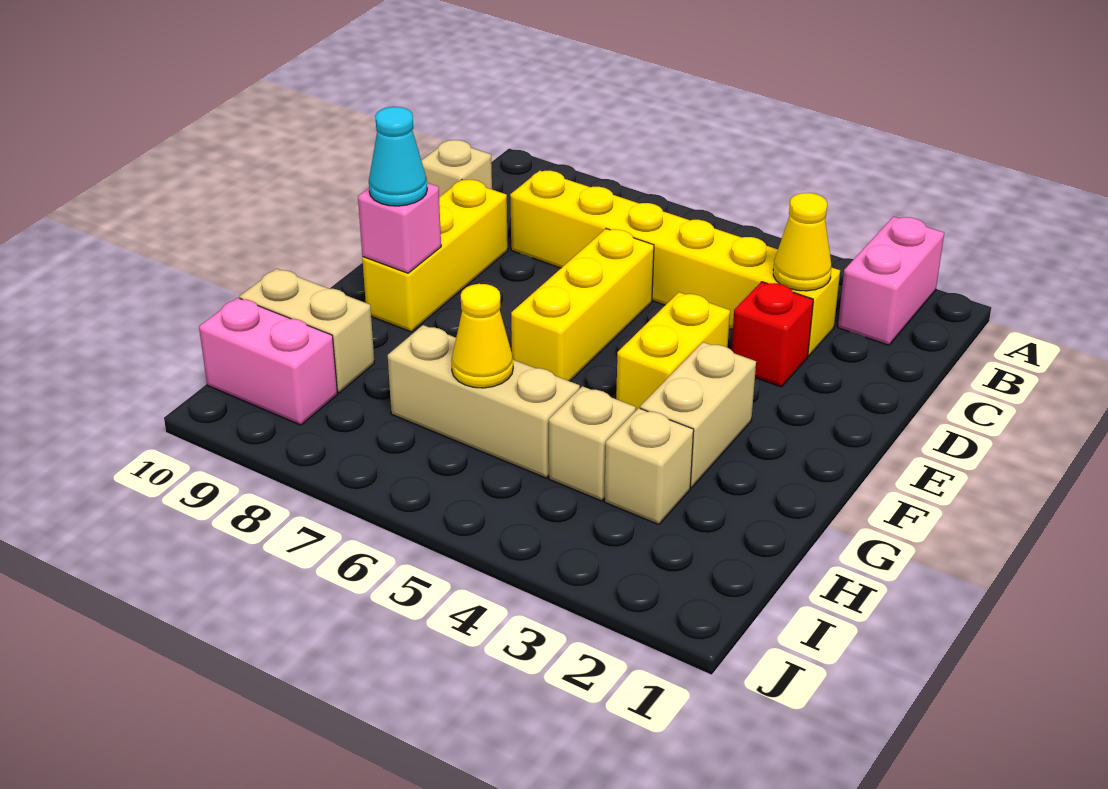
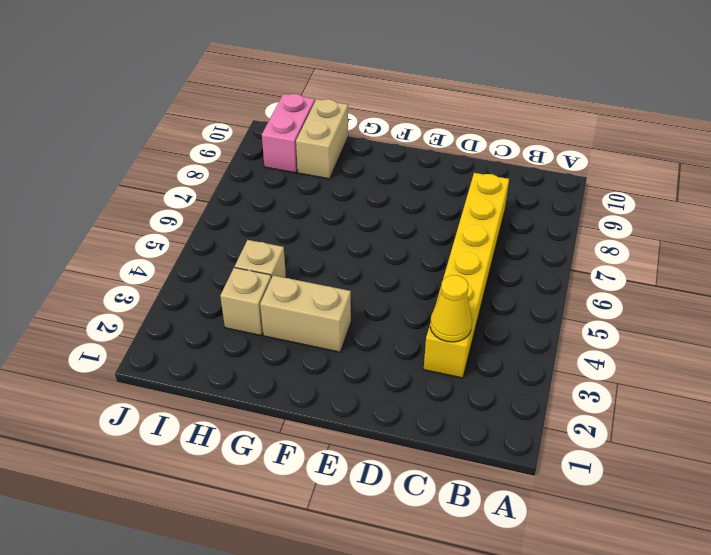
none -> pink 1x2 brick [838,217,944,345]
none -> tan 1x1 brick [421,140,492,197]
none -> red 1x1 brick [731,282,813,387]

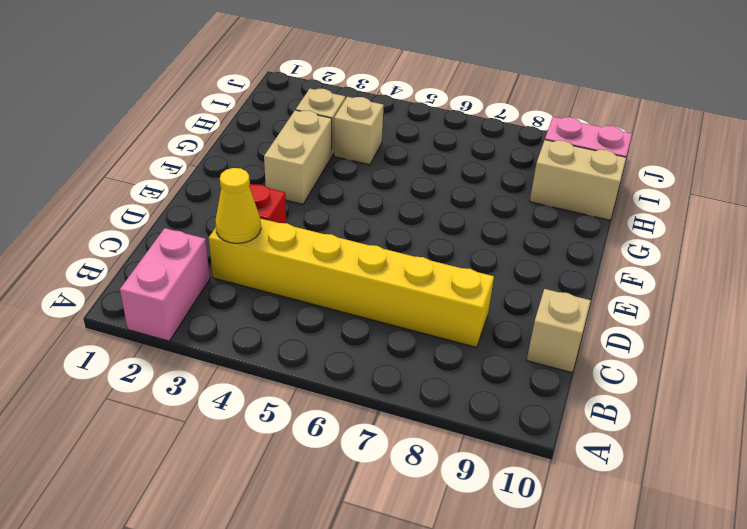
none -> yellow 1x3 brick [511,229,654,381]
none -> yellow 1x3 brick [362,179,508,332]
none -> yellow 1x2 brick [616,292,730,410]

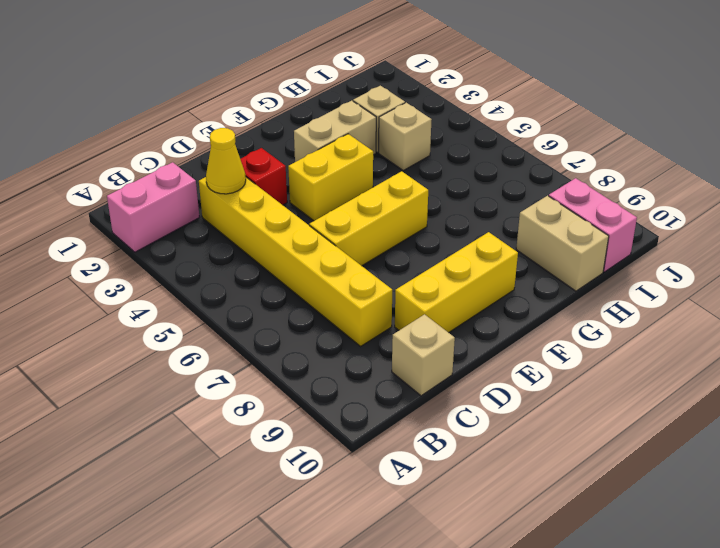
none -> tan 1x3 brick [388,325,580,478]
none -> pink 1x1 brick [358,183,441,273]
none -> yellow 1x1 cone [451,284,513,388]

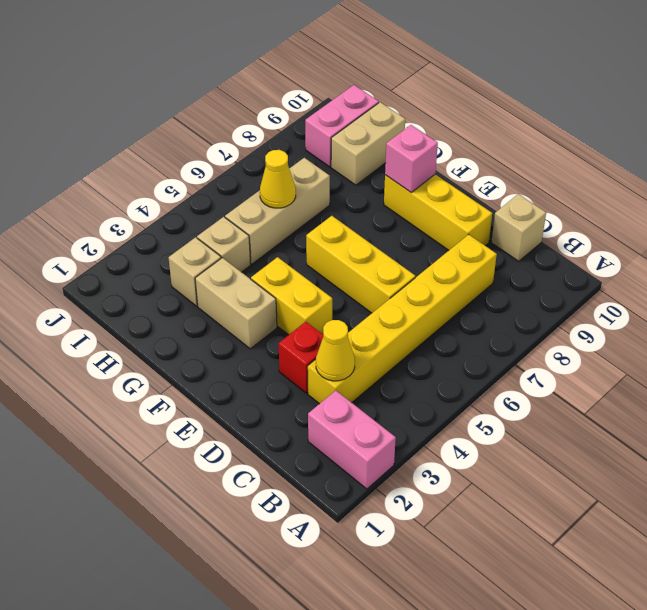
none -> cyan 1x1 cone [369,107,427,206]

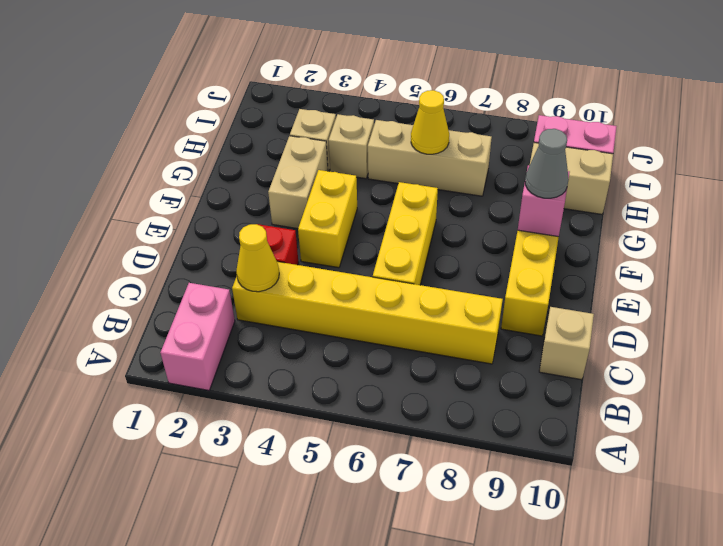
grey 1x1 cone [525,129,569,198] -> cyan 1x1 cone [369,107,427,206]

